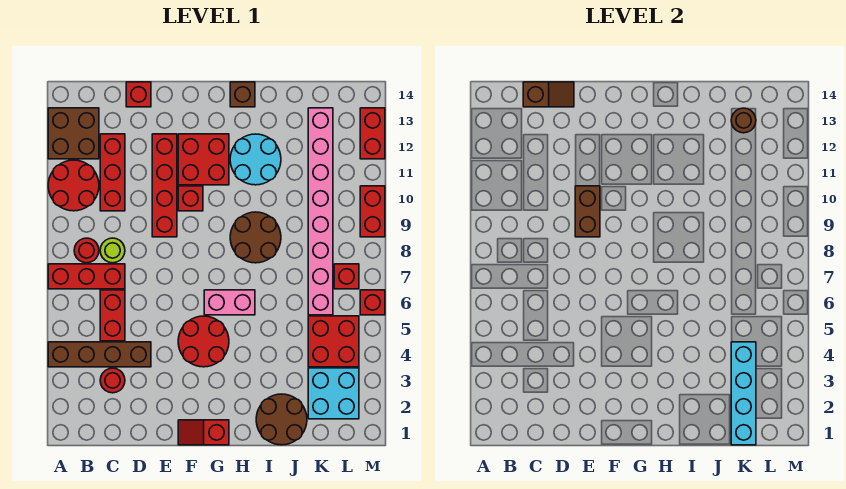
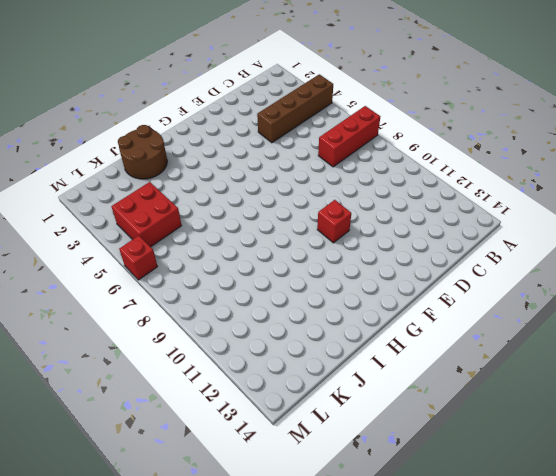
none -> red 2x2 round brick [48,160,99,211]
none -> brown 2x2 brick [48,108,99,159]
none -> red 1x1 round brick [74,238,99,263]
none -> red 1x1 round brick [100,368,125,393]

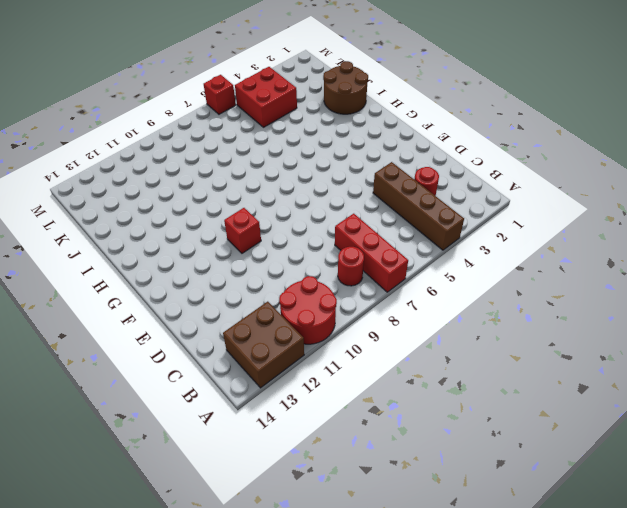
none -> red 1x2 brick [100,290,125,341]
none -> lime 1x1 round brick [100,238,125,263]
none -> red 1x3 brick [100,134,125,211]
none -> red 1x1 brick [126,82,151,107]

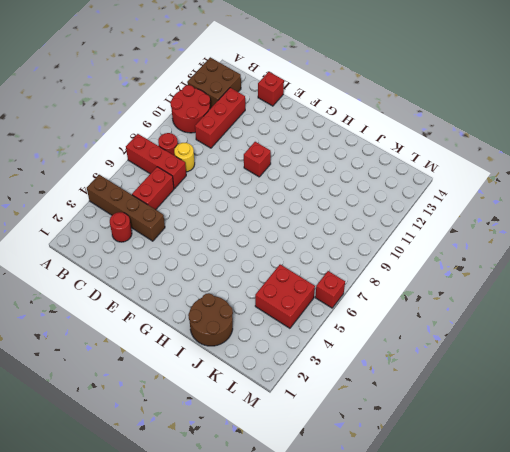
yellow 1x1 round brick [174,143,195,172] -> lime 1x1 round brick [100,238,125,263]
none -> red 1x4 brick [152,134,177,237]
none -> red 1x2 slope [178,420,229,445]
none -> red 2x2 round brick [178,316,229,367]
none -> red 2x2 brick [178,134,229,185]

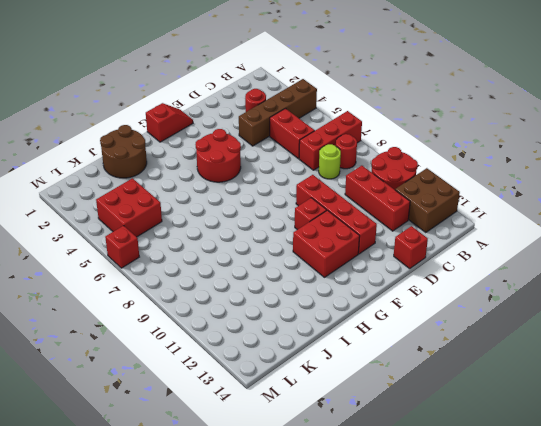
none -> pink 1x2 brick [204,290,255,315]
none -> brown 2x2 round brick [230,212,281,263]
none -> cyan 2x2 round brick [230,134,281,185]
none -> brown 1x1 brick [230,82,255,107]

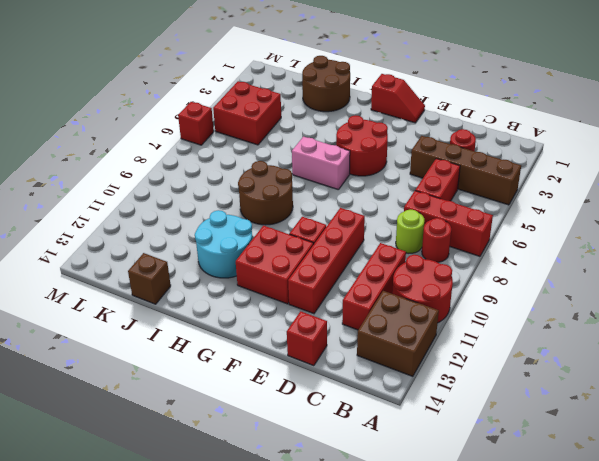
brown 1x1 brick [128,253,171,304] -> brown 1x1 brick moved to [230,82,255,107]
none -> cyan 2x2 brick [308,368,359,419]
none -> pink 1x8 brick [308,108,333,315]
none -> red 1x1 brick [334,264,359,289]
none -> red 1x2 brick [360,186,385,237]

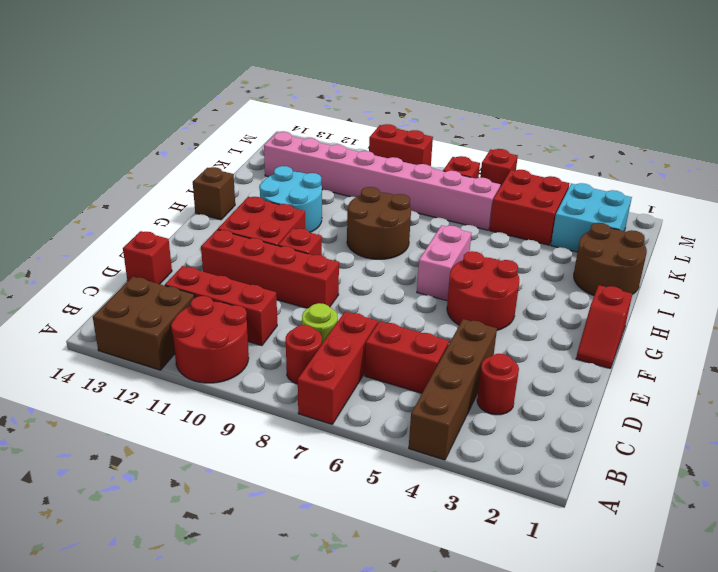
none -> red 1x2 brick [360,108,385,159]
none -> brown 1x2 slope [523,82,574,107]
none -> brown 1x2 brick [575,186,600,237]
none -> cyan 1x4 brick [731,342,756,445]

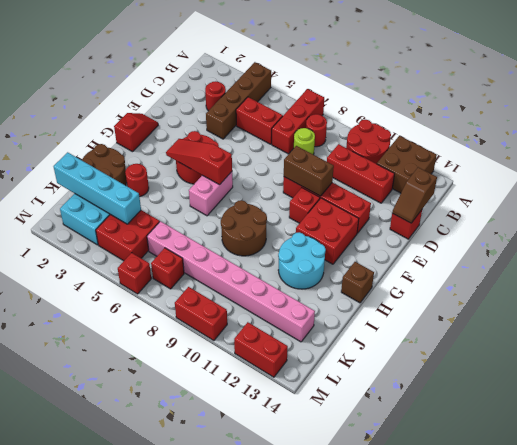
red 1x3 slope [166,139,232,185] -> none
red 1x1 round brick [125,164,149,197] -> none
none -> brown 1x1 round brick [731,108,756,133]

